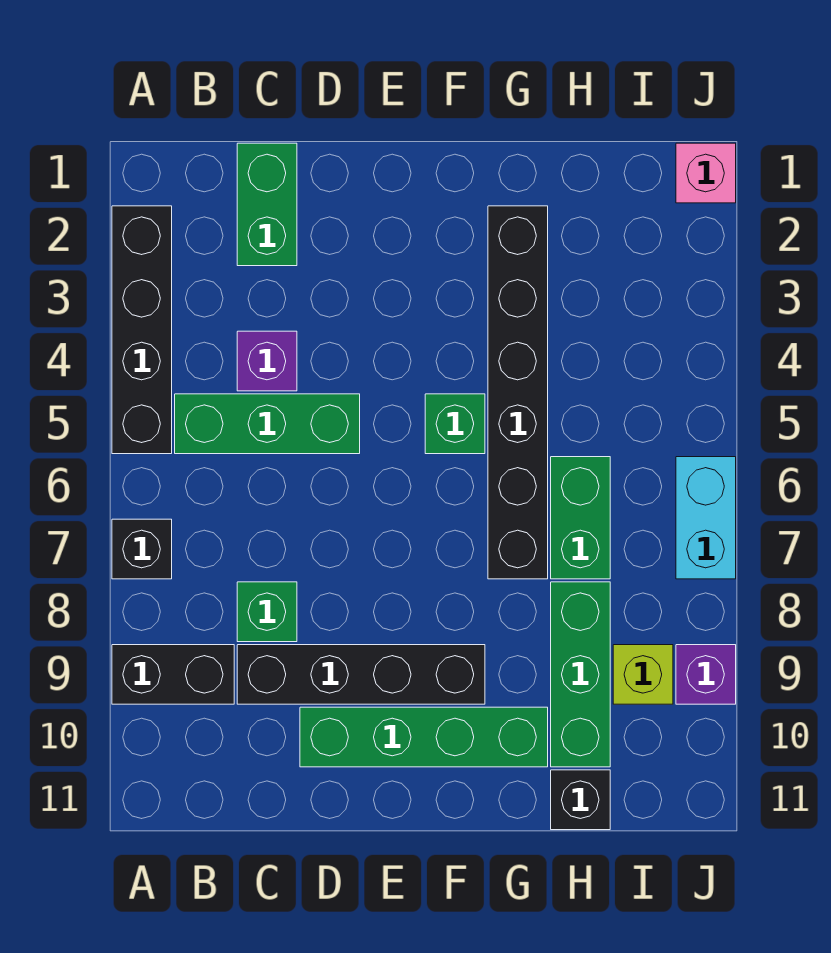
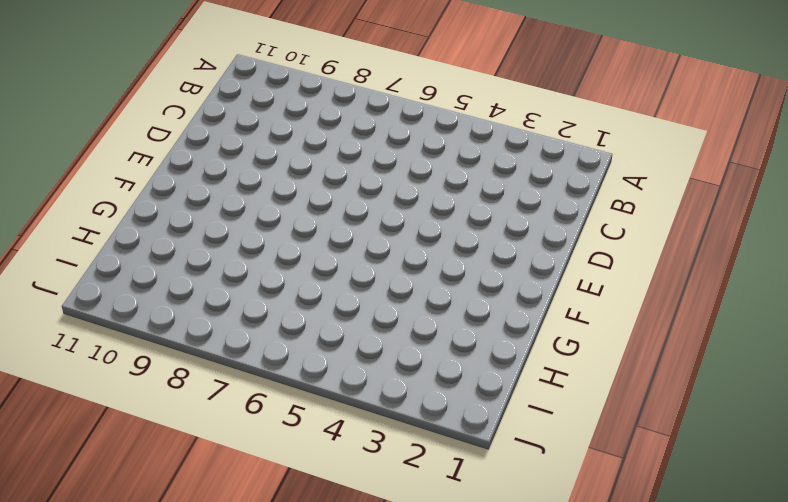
none -> black 1x4 brick [112,206,172,454]
none -> black 1x1 brick [112,519,172,579]
none -> black 1x2 brick [112,645,234,704]

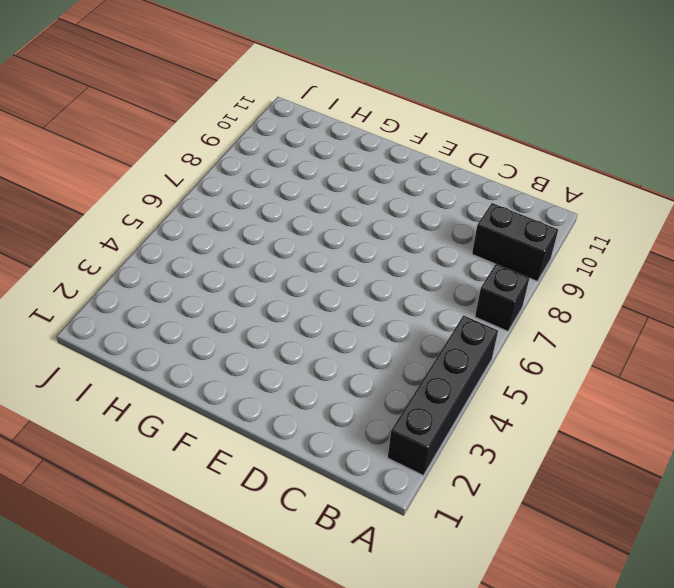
none -> green 1x3 brick [175,394,360,454]
none -> green 1x2 brick [237,143,297,266]
none -> purple 1x1 brick [237,331,297,391]

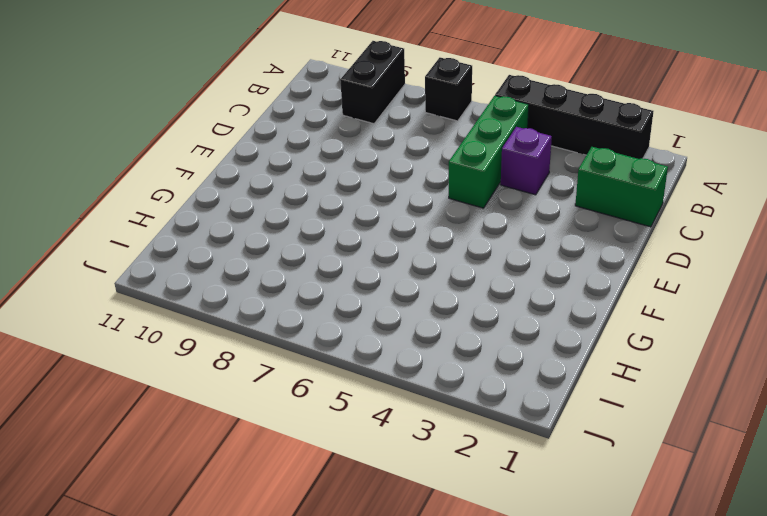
none -> green 1x1 brick [237,582,297,642]
none -> black 1x4 brick [237,645,485,704]
none -> green 1x4 brick [300,707,548,767]

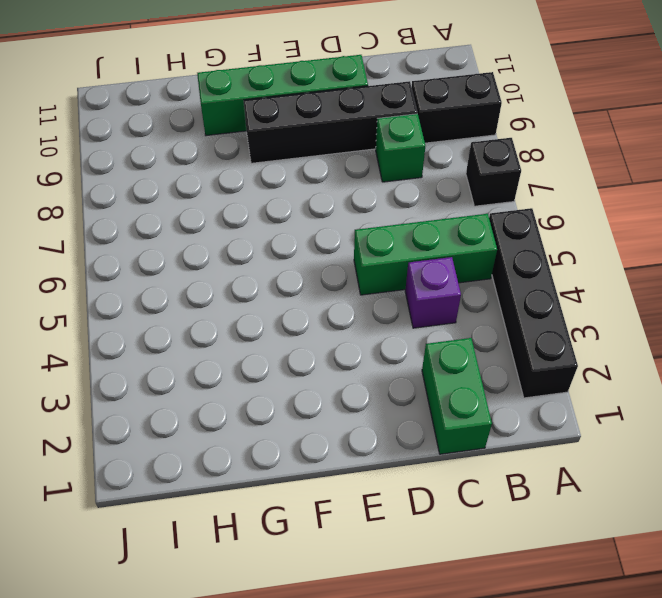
none -> green 1x1 brick [425,394,485,454]
none -> black 1x6 brick [488,206,548,579]
none -> green 1x2 brick [551,457,610,579]

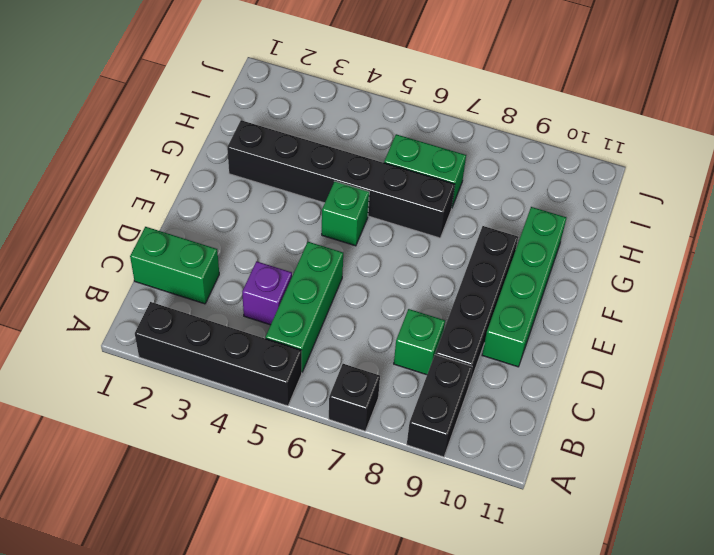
none -> green 1x3 brick [551,582,610,767]
none -> black 1x1 brick [551,770,610,830]
none -> lime 1x1 brick [613,645,673,704]

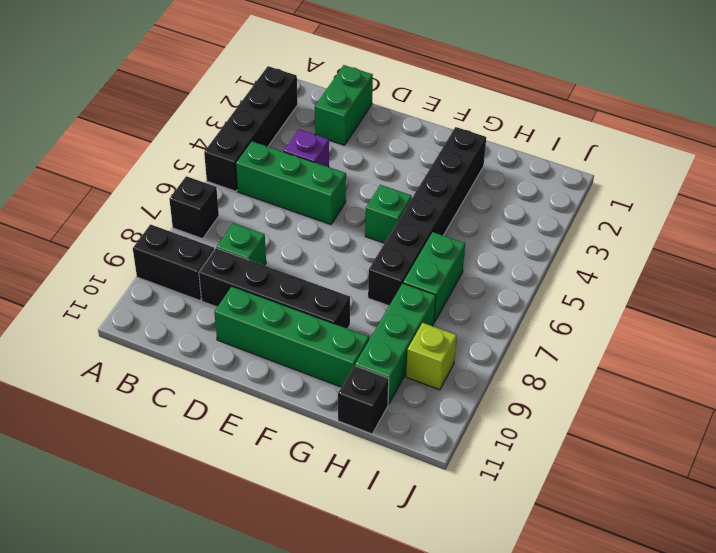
none -> pink 1x1 brick [676,143,736,203]
none -> cyan 1x2 brick [676,457,736,579]
none -> purple 1x1 brick [676,645,736,704]

